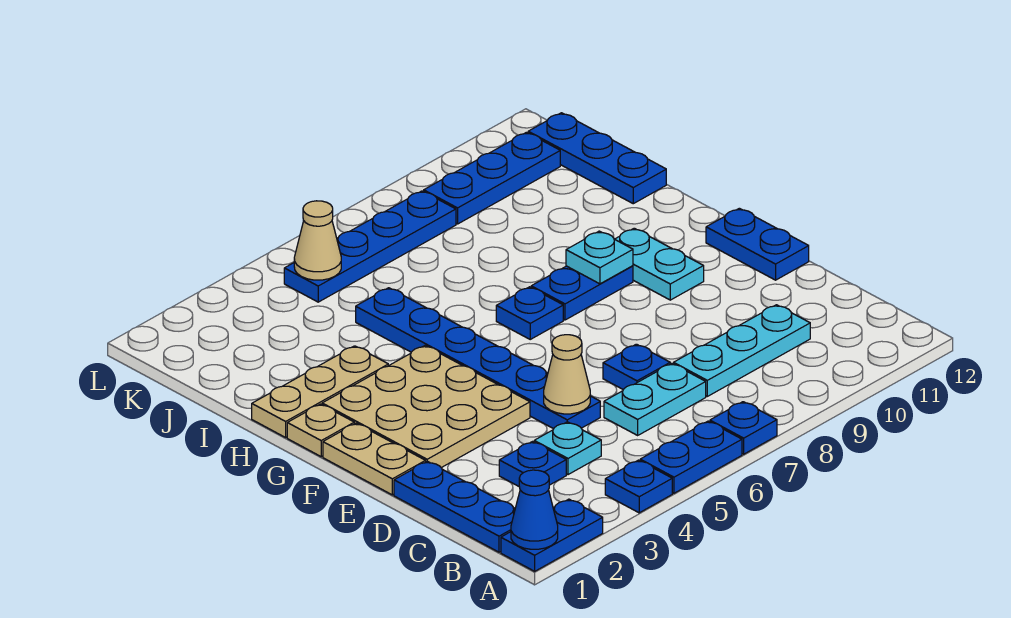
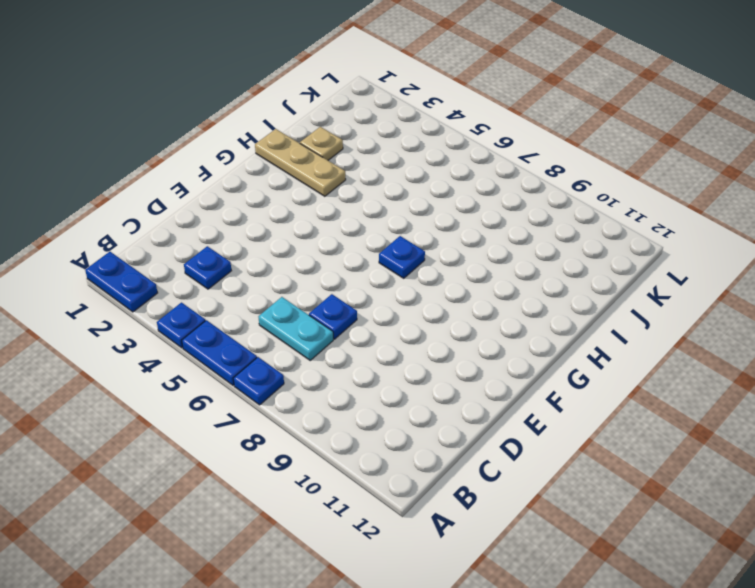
tan 1x1 plate [300,127,343,160] -> tan 1x1 plate moved to [287,404,354,457]
none -> blue 1x3 plate [394,461,515,552]
none -> cyan 1x1 plate [534,422,601,475]
none -> cyan 1x3 plate [674,305,810,396]

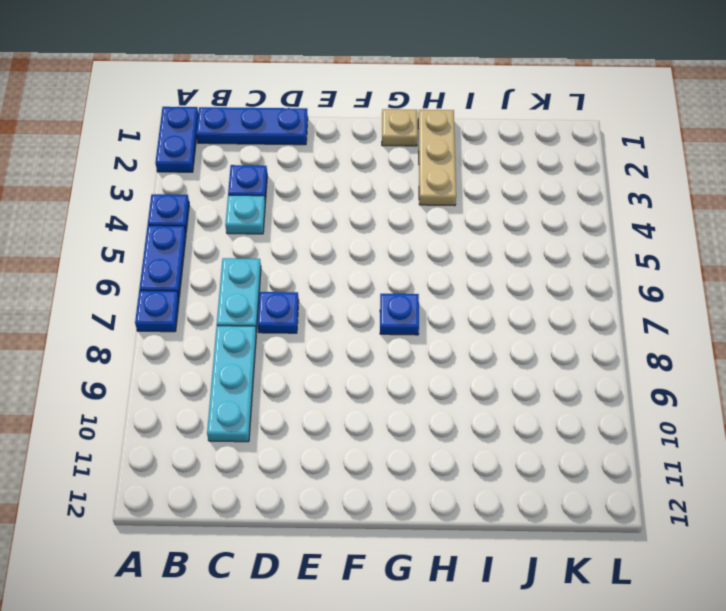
none -> blue 1x6 plate [356,288,600,429]
none -> tan 1x2 plate [323,423,426,495]
none -> tan 3x3 plate [322,346,530,468]

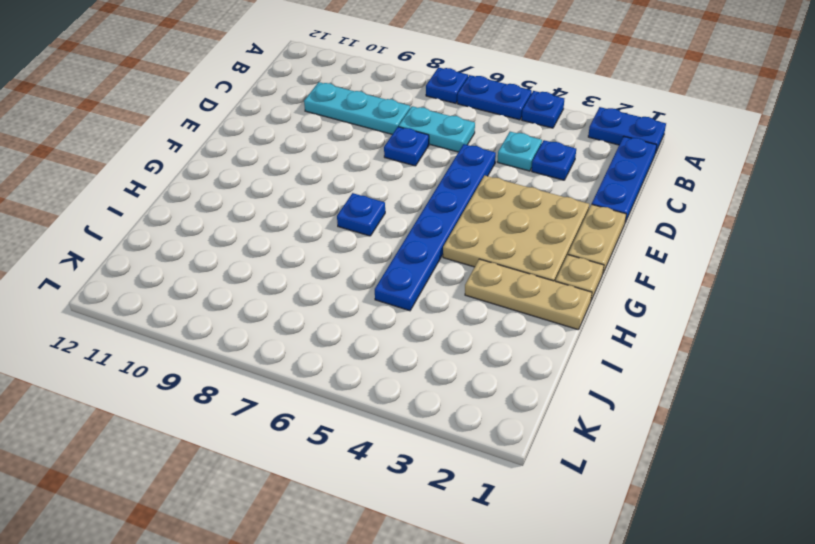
none -> blue 1x2 plate [706,208,809,280]
none -> cyan 1x2 plate [615,228,704,300]
none -> blue 1x2 plate [531,266,633,320]

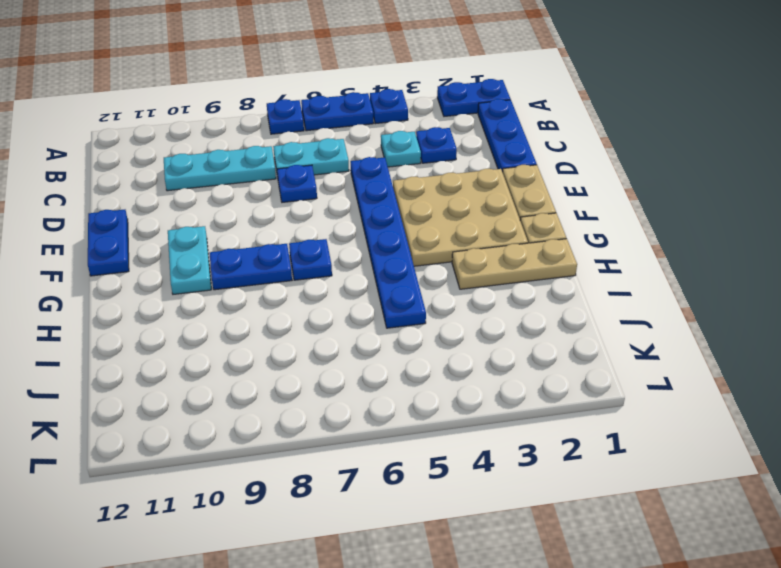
none -> blue 1x3 plate [528,113,666,204]
none -> blue 1x4 plate [284,191,456,302]
none -> blue 1x3 plate [424,132,560,224]

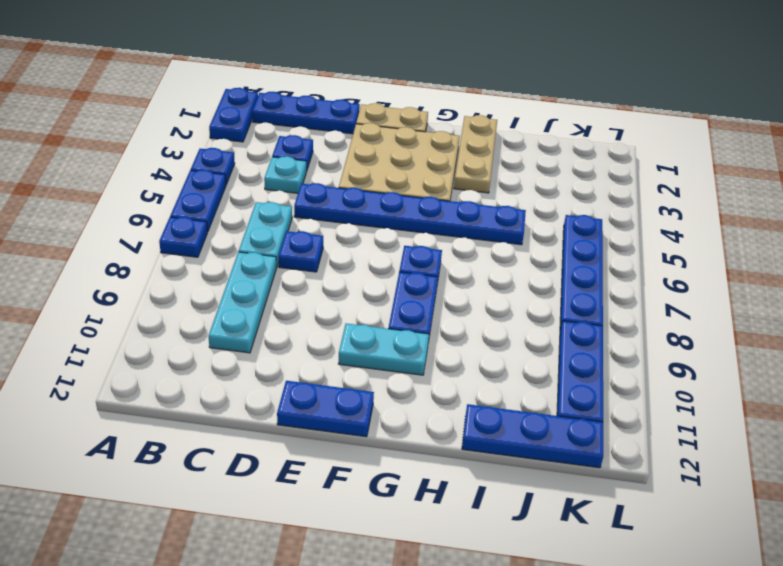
none -> tan 1x1 plate [287,404,354,457]
none -> blue 1x1 cone [511,470,558,549]
none -> tan 1x1 cone [544,335,590,414]

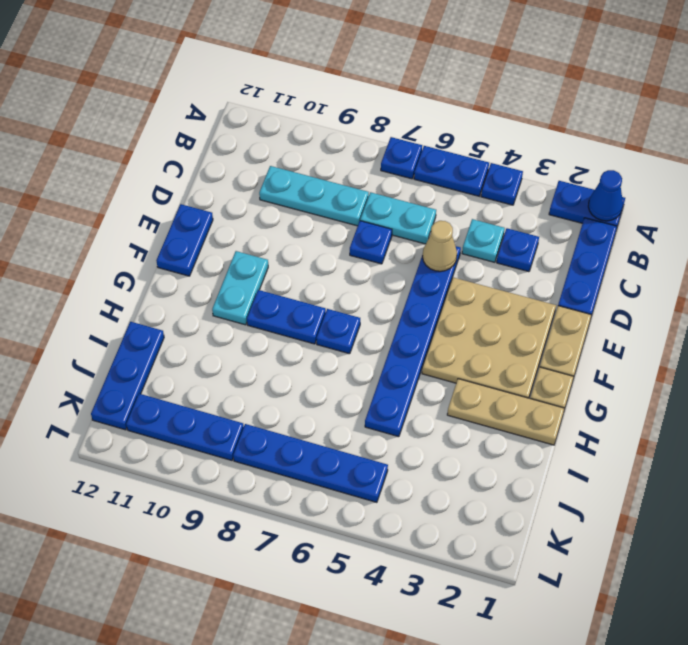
none -> cyan 1x1 plate [566,231,633,284]
none -> tan 1x1 cone [294,201,341,280]

